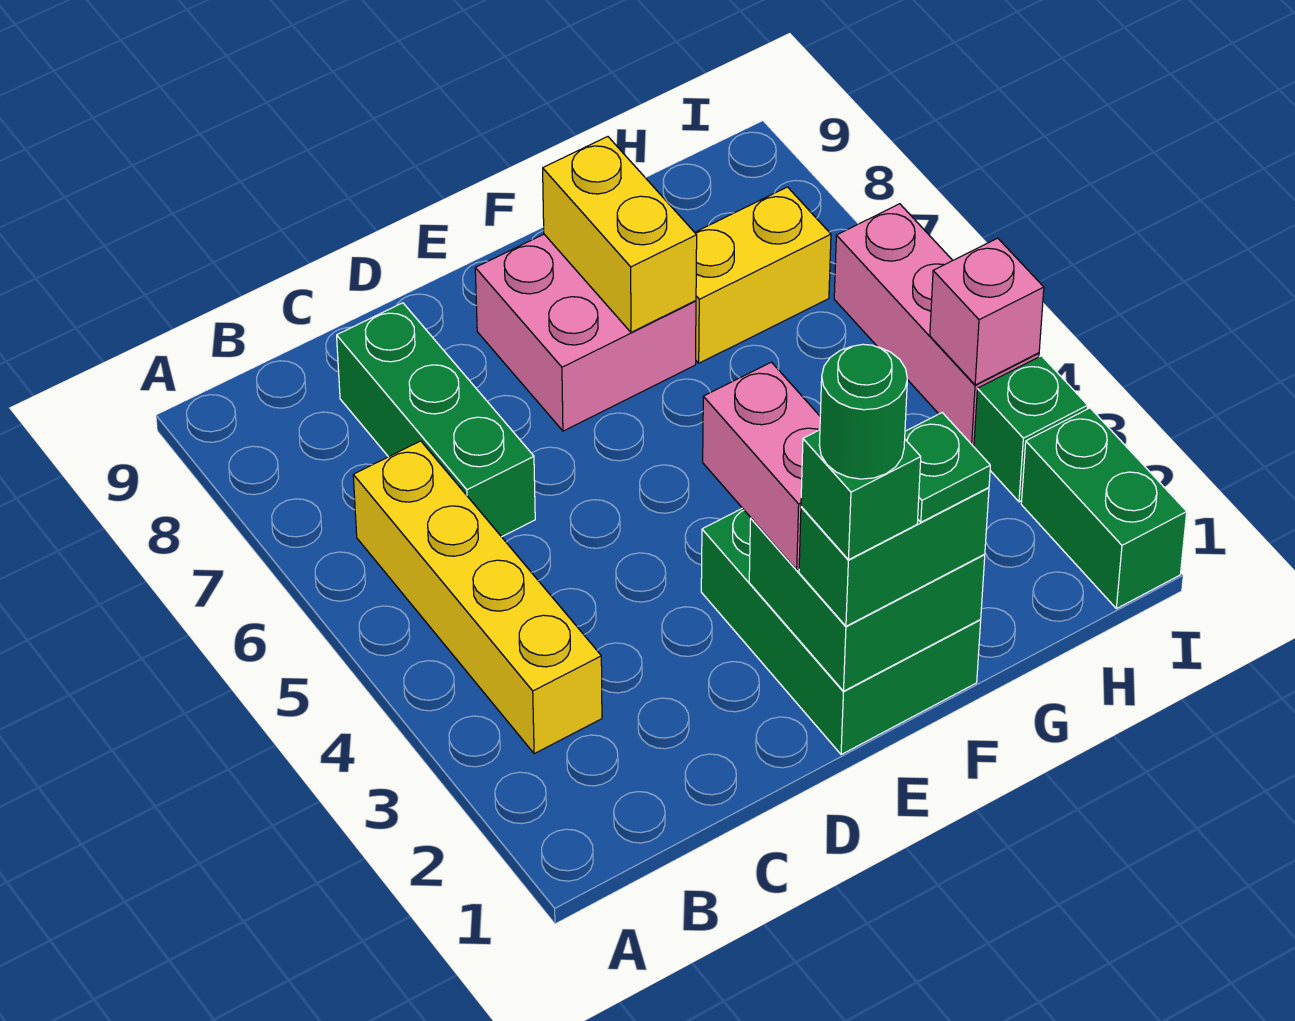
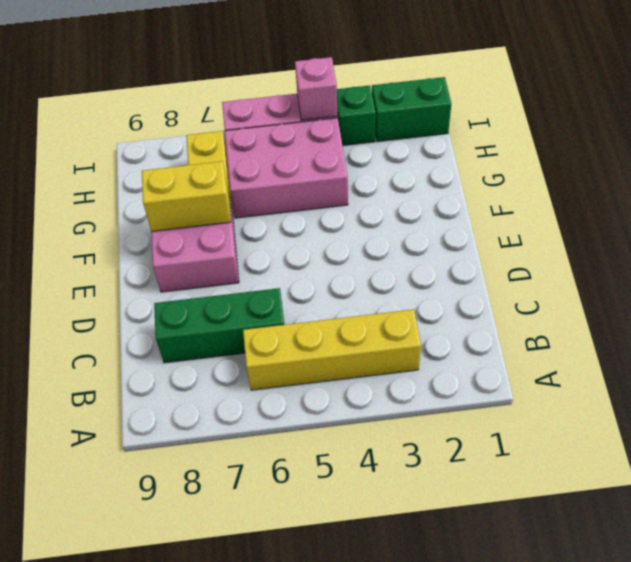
pink 2x3 brick [225,118,348,218] -> none
none -> green 2x3 brick [701,508,981,755]
none -> green 2x2 brick [749,519,985,691]
none -> green 1x2 brick [799,488,989,626]

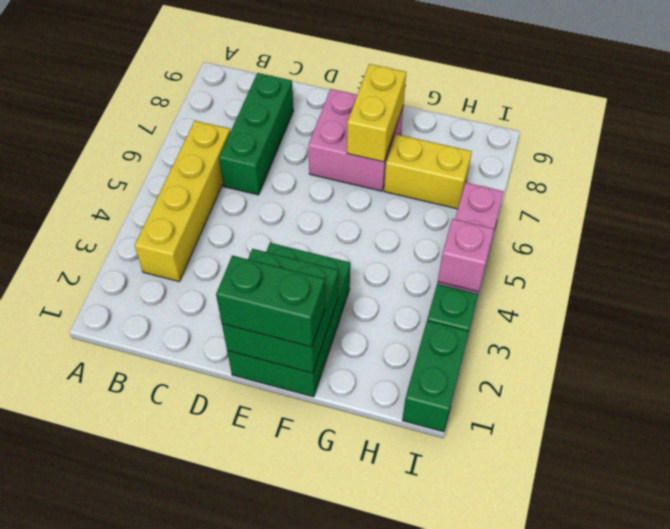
none -> pink 1x2 brick [703,362,820,570]
none -> green 1x1 brick [801,430,921,560]
none -> green 1x1 plate [905,413,990,522]

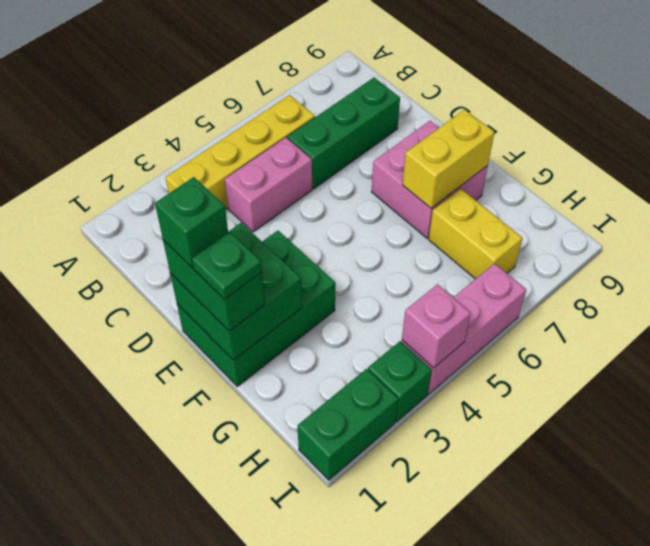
pink 1x2 brick [225,138,312,232] -> pink 1x2 brick moved to [703,362,820,570]
none -> green 1x1 round brick [819,344,907,479]

